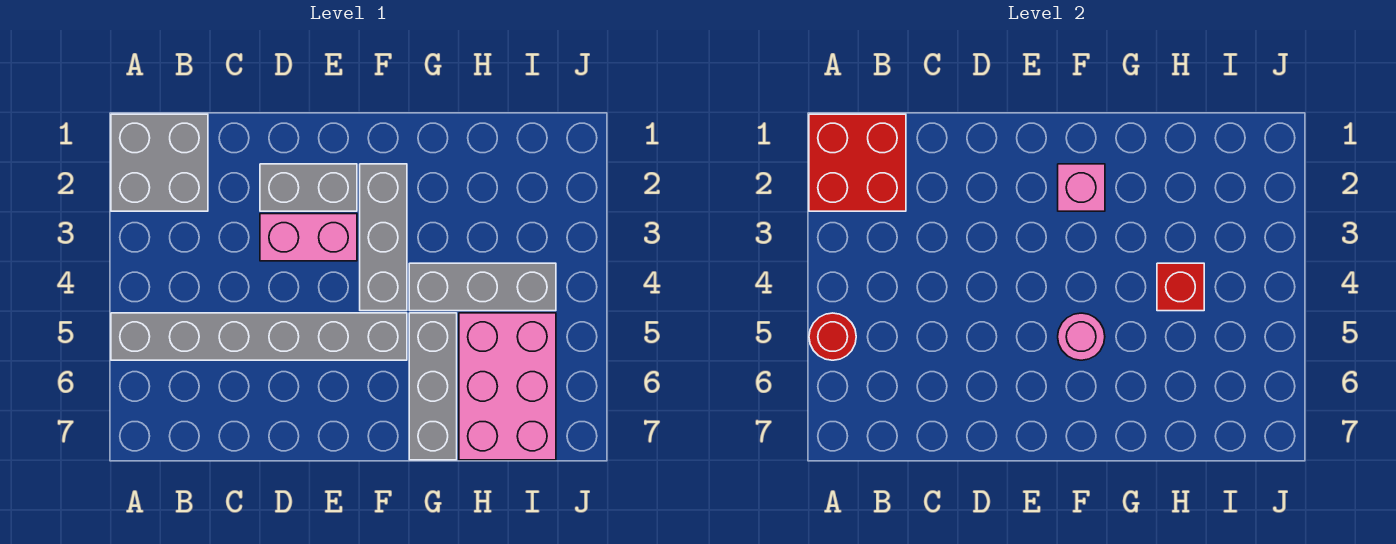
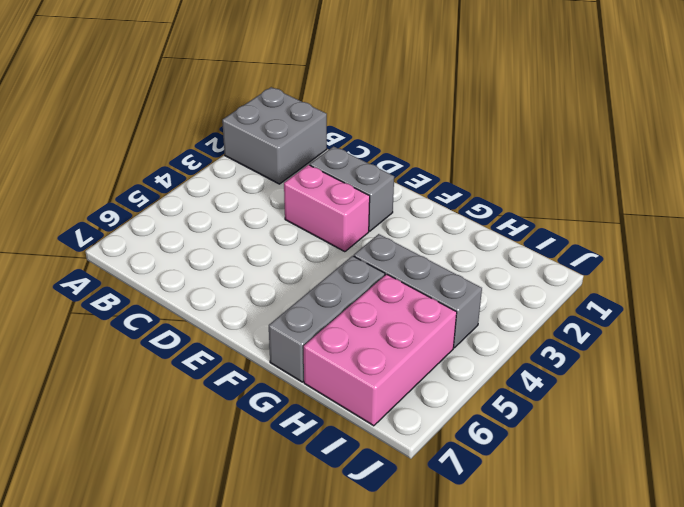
none -> grey 1x6 brick [111,313,407,360]
none -> grey 1x3 brick [360,164,407,311]
none -> red 2x2 brick [809,114,906,211]

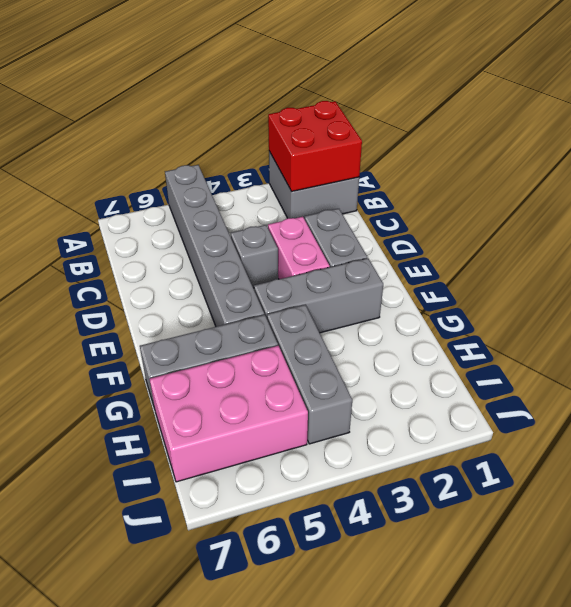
grey 1x1 brick [231,225,278,288] -> none
none -> red 1x1 round brick [809,313,856,360]
none -> pink 1x1 brick [1058,164,1105,211]
none -> pink 1x1 round brick [1058,313,1105,360]

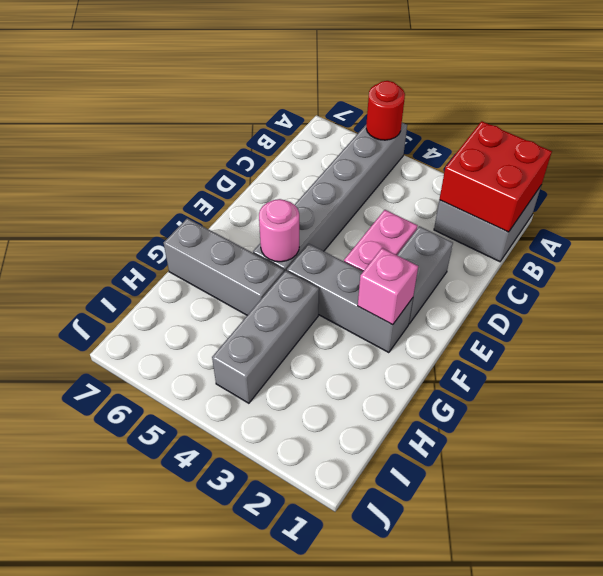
none -> pink 2x3 brick [459,313,556,460]
none -> red 1x1 brick [1157,263,1204,311]

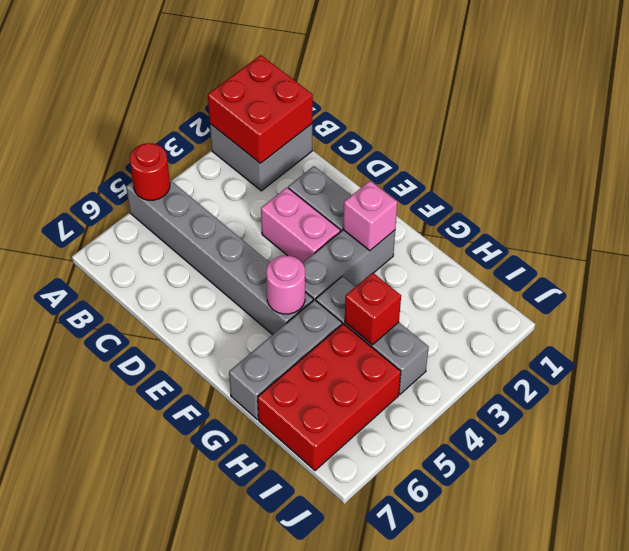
red 2x3 brick [258,324,401,471] -> pink 2x3 brick [459,313,556,460]

